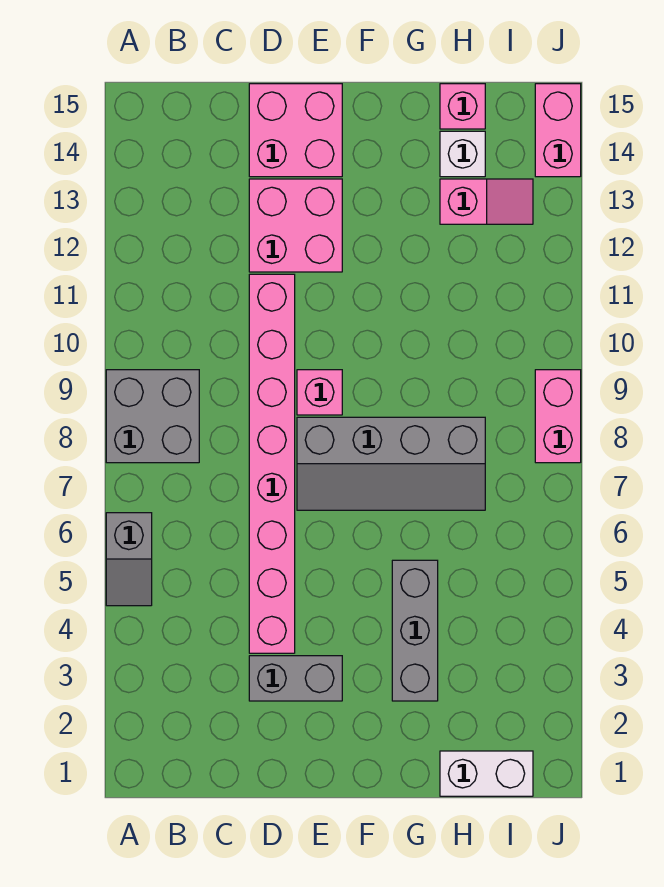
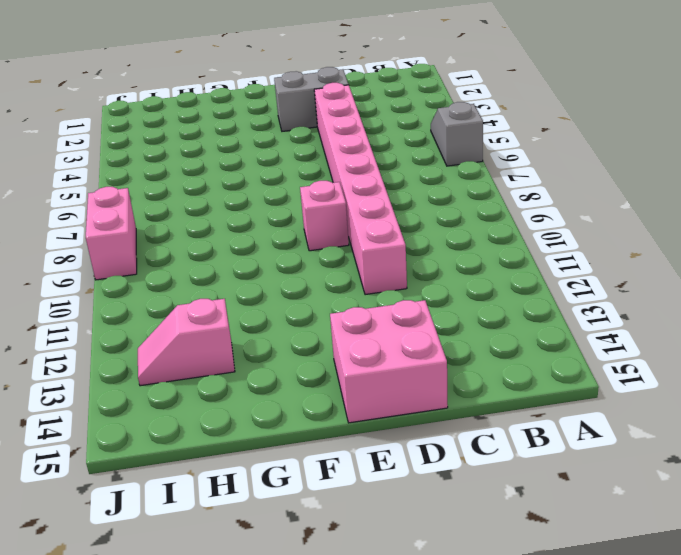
none -> grey 2x2 brick [106,370,199,463]
none -> pink 2x2 brick [249,179,342,272]
none -> grey 2x4 slope [297,417,485,510]

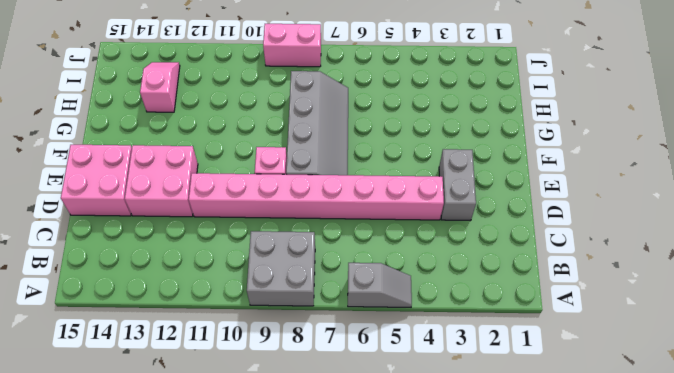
none -> grey 1x3 brick [392,560,438,701]
none -> white 1x2 brick [440,751,533,796]
none -> white 1x1 brick [440,131,485,177]

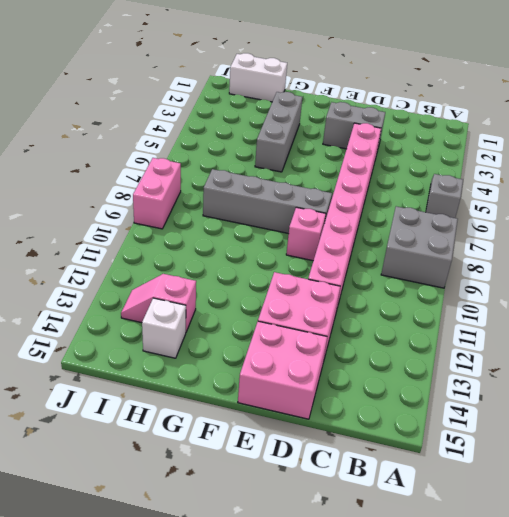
none -> pink 1x1 brick [440,84,485,129]
none -> pink 1x2 brick [535,84,581,177]

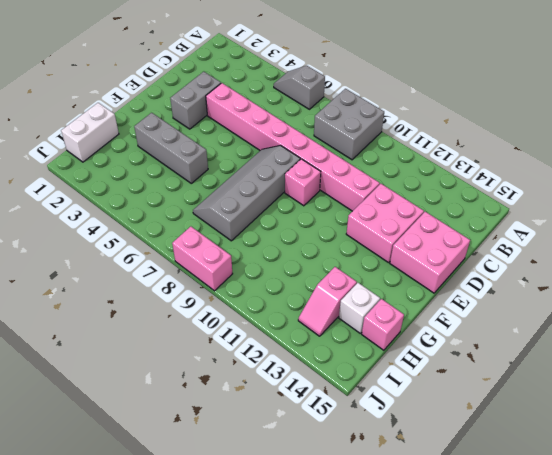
none -> pink 1x2 brick [535,84,581,177]

